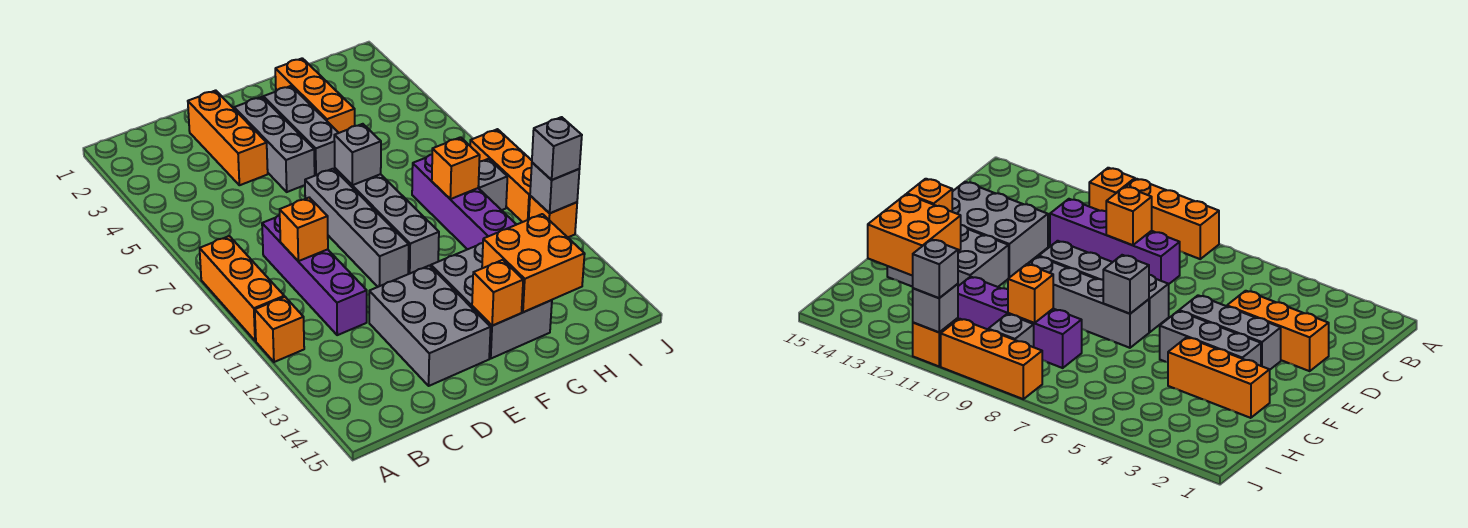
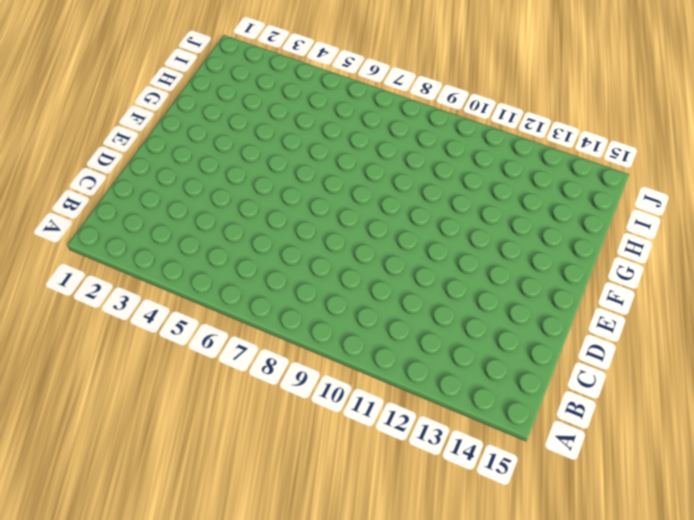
none -> orange 1x3 brick [200,236,284,341]
none -> orange 1x1 brick [255,297,304,362]
none -> purple 1x4 brick [262,215,367,335]

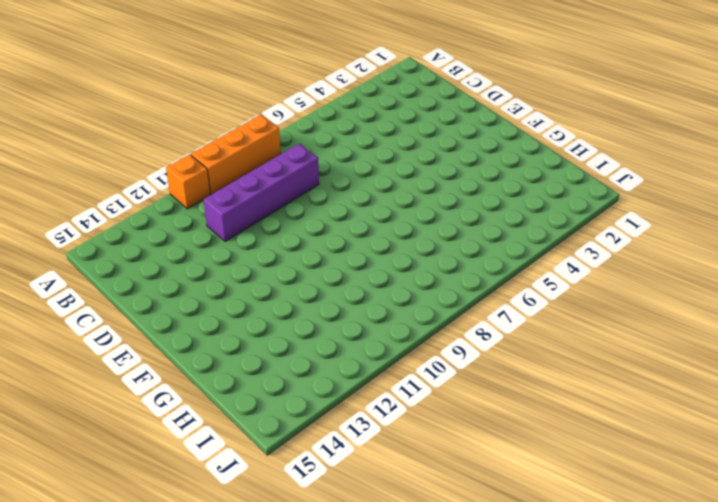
none -> orange 1x3 brick [188,90,268,185]
none -> grey 2x3 brick [369,266,491,386]
none -> grey 1x3 brick [234,97,315,192]

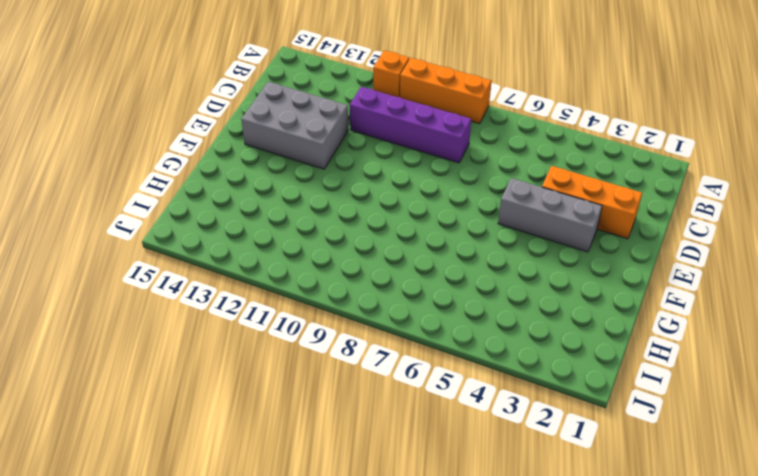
none -> grey 1x4 brick [305,169,409,287]
none -> grey 1x3 brick [264,86,338,175]
none -> grey 1x4 brick [335,168,439,274]

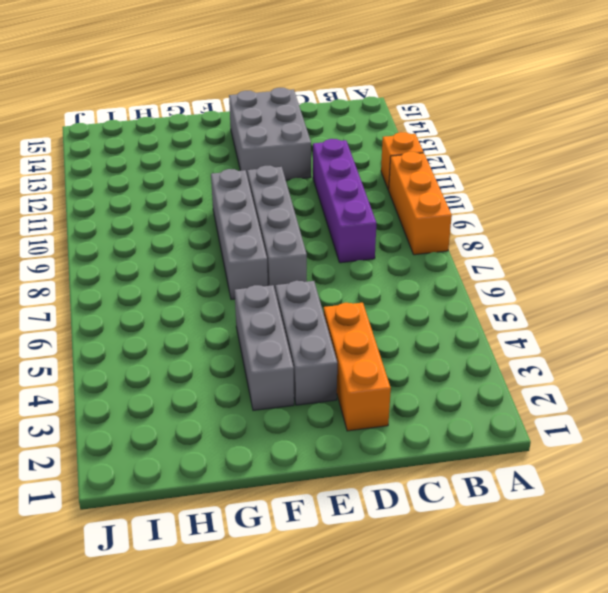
none -> grey 2x3 brick [431,243,552,358]
none -> orange 1x3 brick [275,58,355,133]
none -> purple 1x4 brick [412,155,517,249]

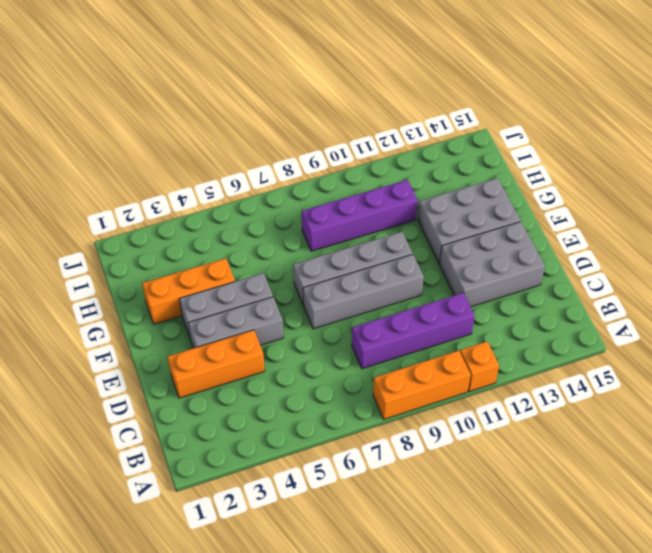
none -> grey 1x1 brick [478,159,507,210]
none -> orange 1x3 brick [470,129,532,222]
none -> orange 1x1 brick [529,196,577,237]

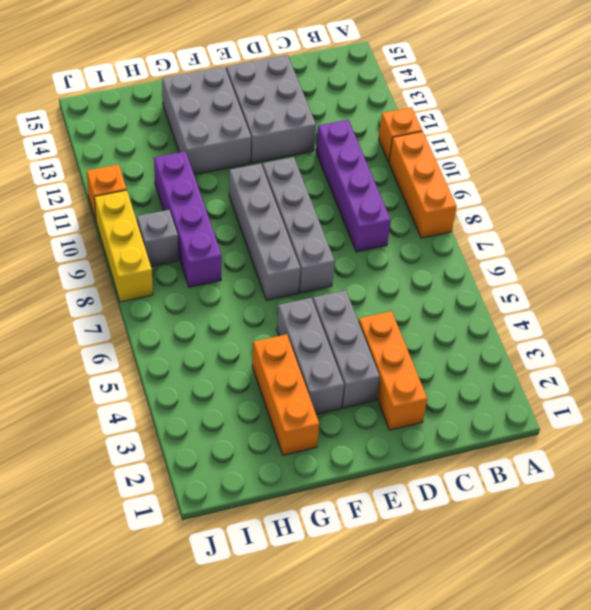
yellow 1x3 brick [94,190,153,302] -> orange 1x3 brick [470,129,532,222]
none -> orange 1x1 brick [280,198,328,261]
none -> grey 1x1 brick [334,124,381,185]
none -> orange 1x1 brick [472,260,523,326]

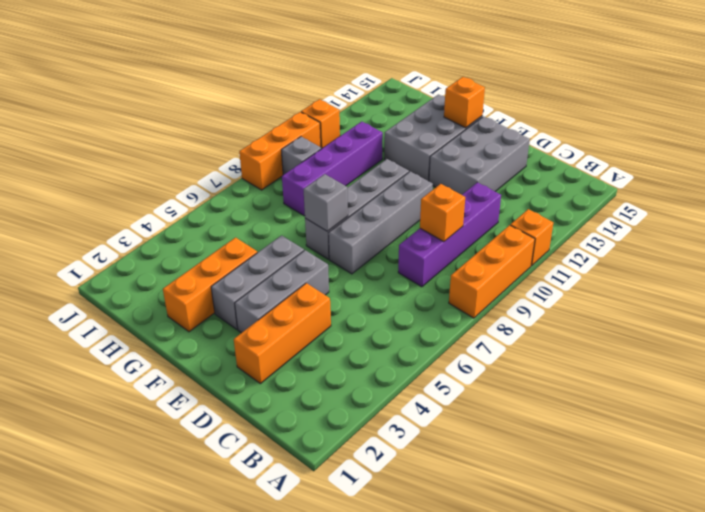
none -> orange 2x2 brick [482,214,585,312]
none -> orange 1x1 brick [432,137,480,199]
none -> grey 1x1 brick [530,163,580,213]

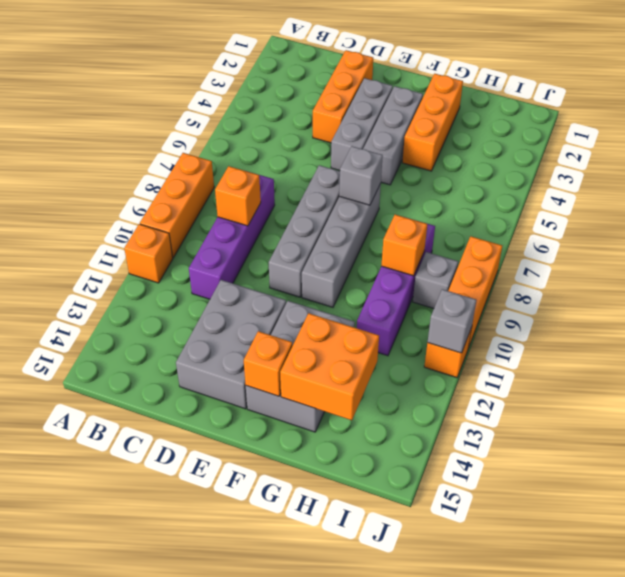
none -> grey 1x1 brick [532,117,582,180]

